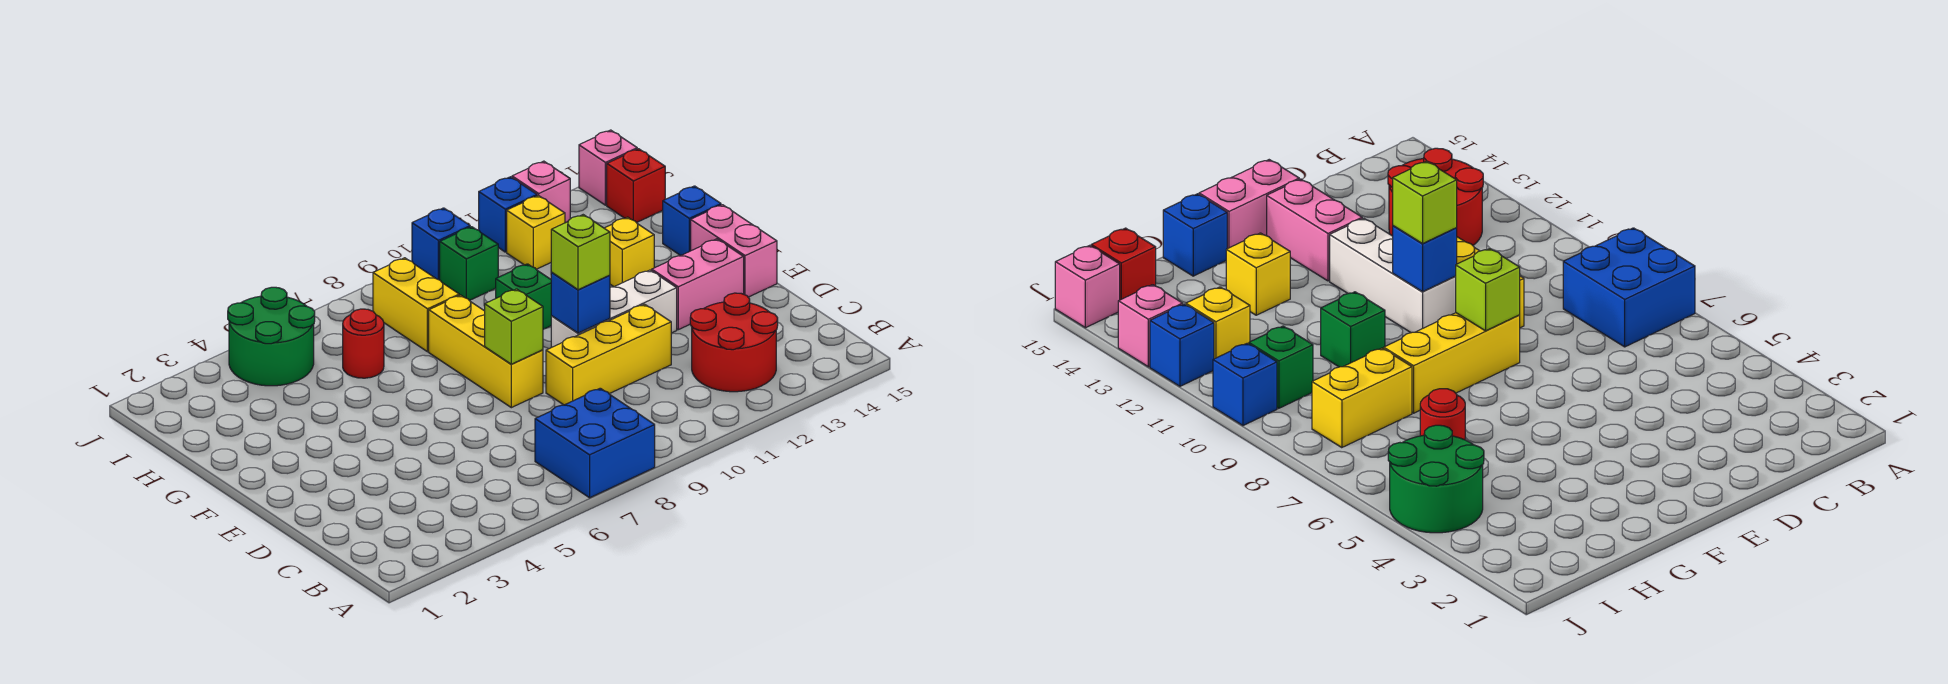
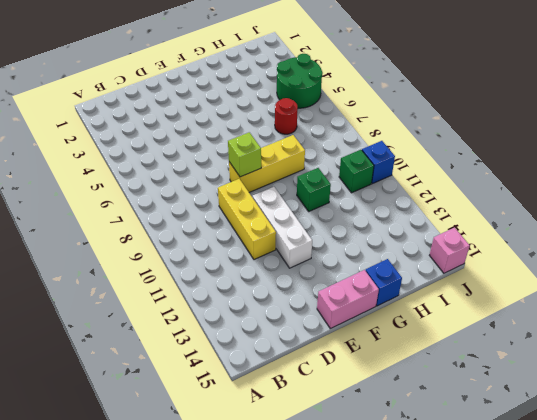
none -> blue 2x2 brick [535,388,655,498]
none -> red 2x2 round brick [690,293,778,392]
none -> pink 1x2 brick [652,239,744,330]

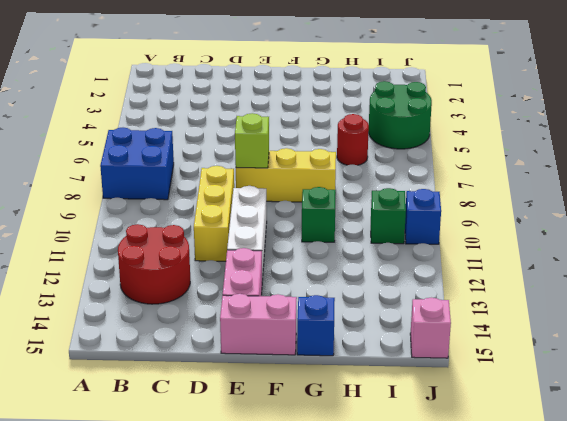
none -> yellow 1x1 brick [604,217,654,287]
none -> yellow 1x2 brick [373,258,459,352]
none -> yellow 1x1 brick [507,195,565,269]

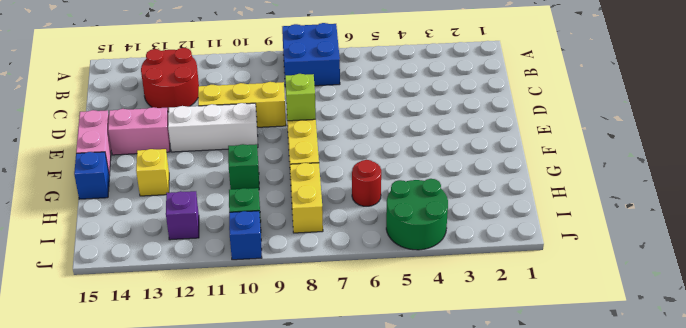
purple 1x1 brick [166,191,199,240] -> yellow 1x1 brick [507,195,565,269]
none -> red 1x1 brick [607,149,665,223]
none -> blue 1x1 brick [479,177,537,252]
none -> pink 1x1 brick [512,161,570,223]

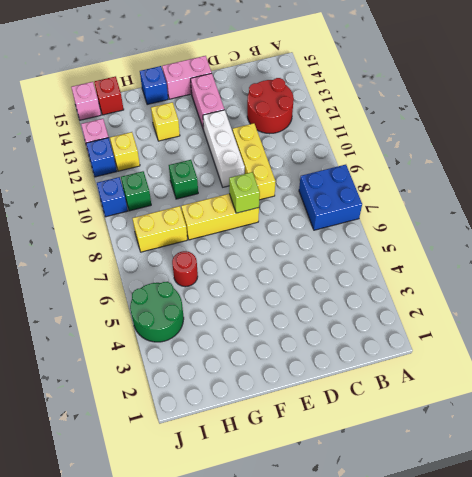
none -> blue 1x1 brick [551,273,610,333]
none -> lime 1x1 brick [551,215,610,290]

